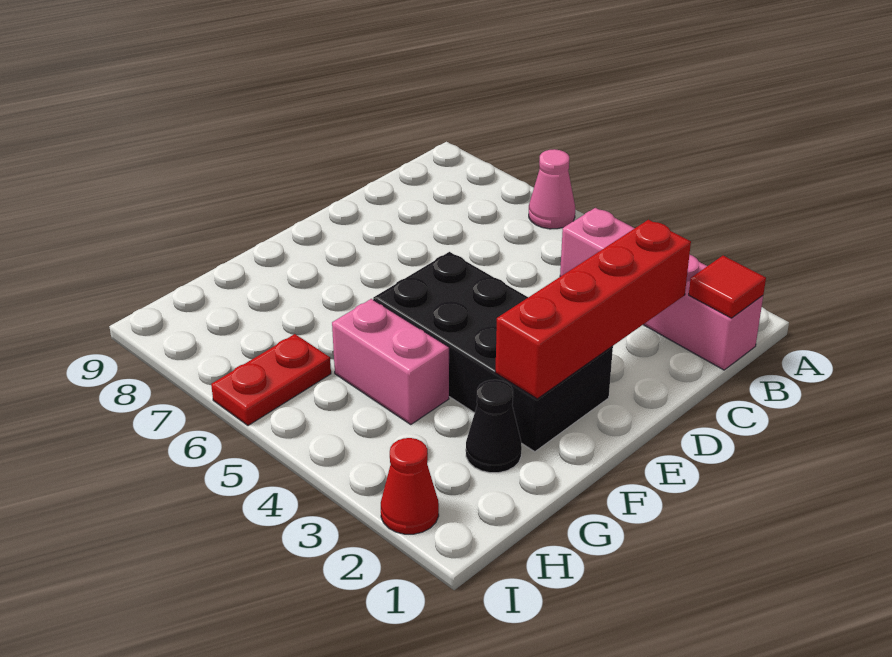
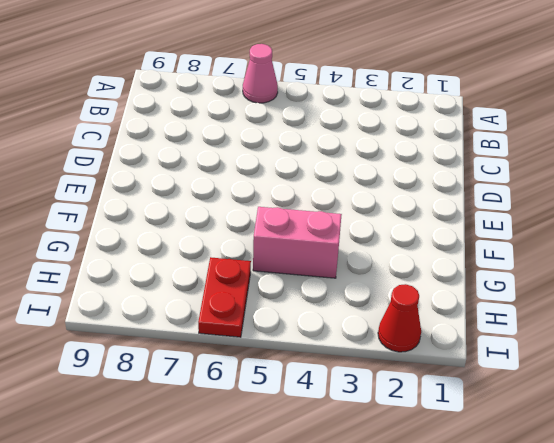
none -> pink 1x4 brick [560,208,763,370]
none -> black 2x4 brick [373,252,613,452]

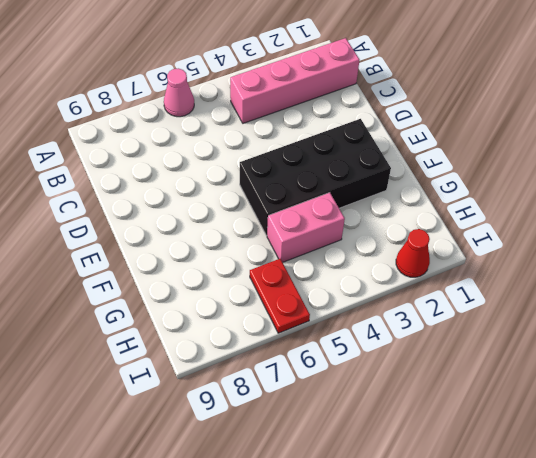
none -> black 1x1 cone [466,380,522,473]
none -> red 1x1 tile [689,256,766,318]

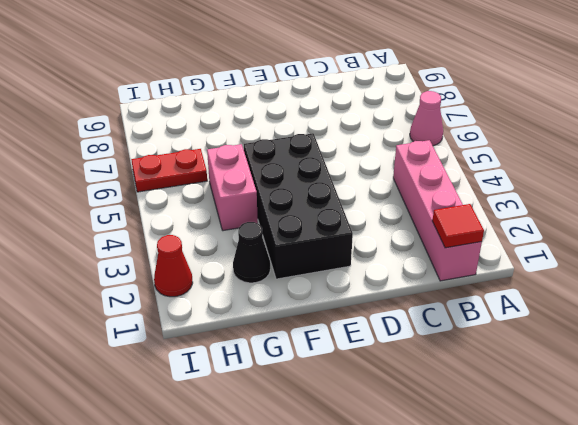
none -> red 1x4 brick [495,220,691,399]

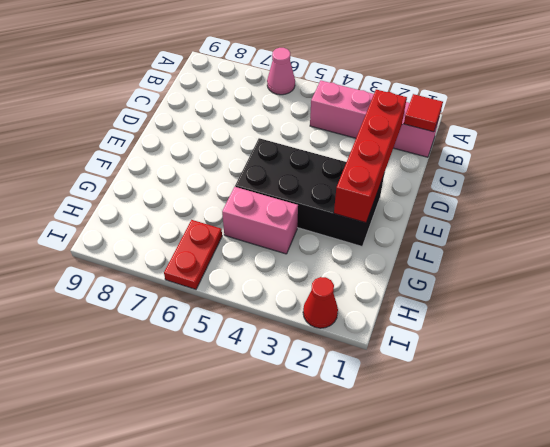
none -> black 1x1 cone [466,380,522,473]

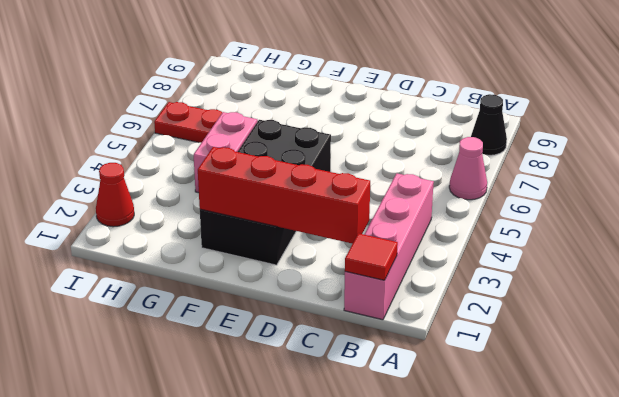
black 1x1 cone [471,94,507,155] -> black 1x1 cone moved to [466,380,522,473]

